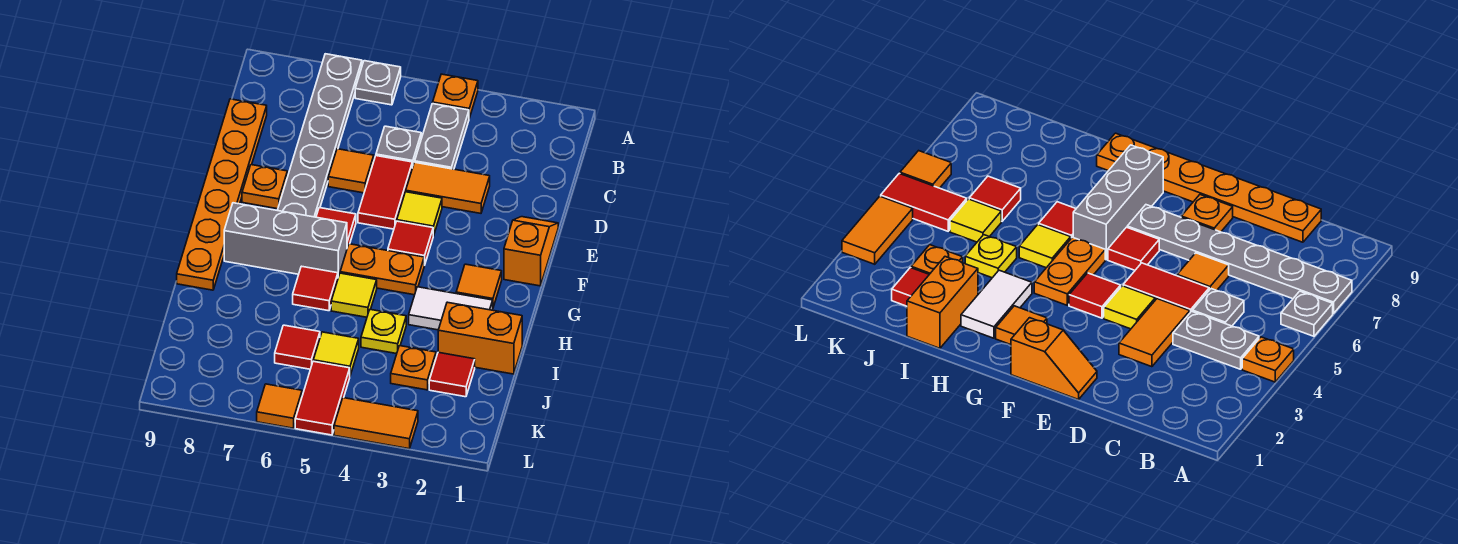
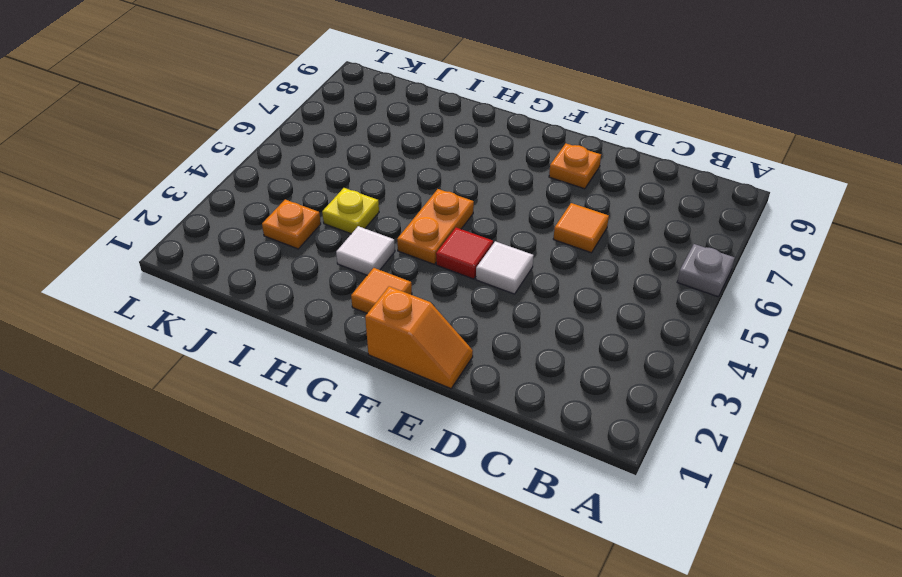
white 1x1 tile [476,241,534,294] -> yellow 1x1 tile [397,192,442,236]
white 1x1 tile [336,226,395,275] -> white 1x2 tile [409,287,493,330]
none -> orange 1x1 plate [433,74,478,118]
none -> grey 1x6 plate [277,54,362,217]
none -> grey 1x2 plate [415,104,469,169]

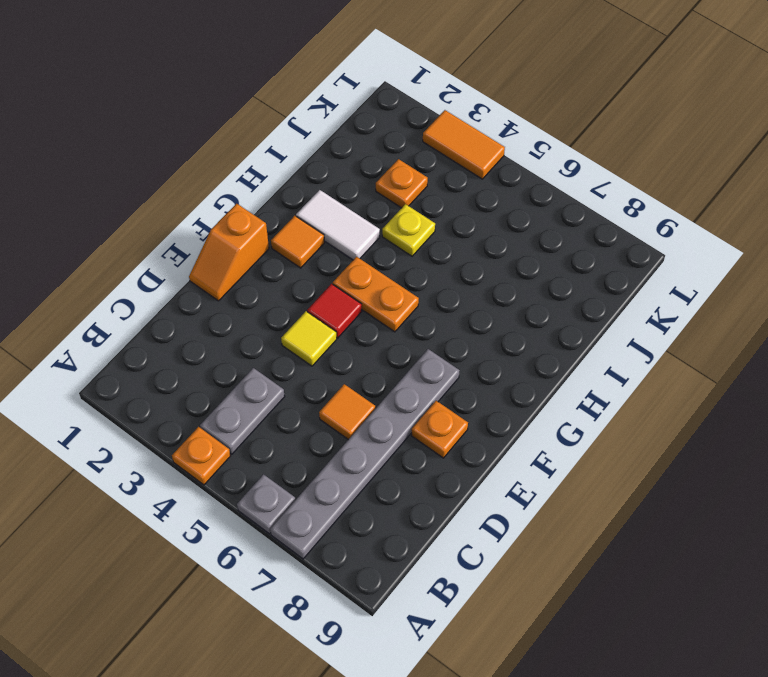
none -> grey 1x1 plate [376,126,421,168]
none -> orange 1x6 plate [177,99,267,290]
none -> orange 1x2 tile [406,162,490,213]

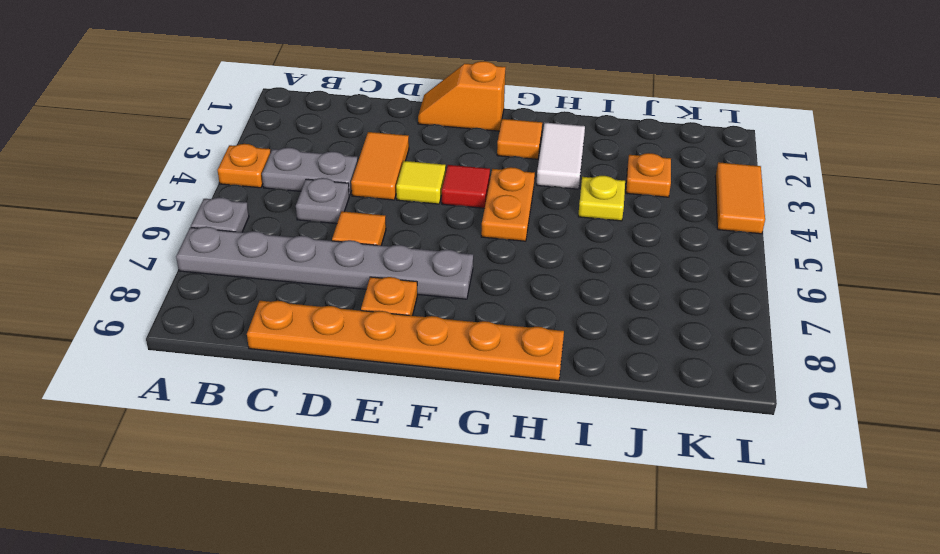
none -> red 1x2 tile [358,156,412,229]
none -> red 1x1 tile [316,208,356,248]
none -> grey 1x3 brick [224,203,347,277]

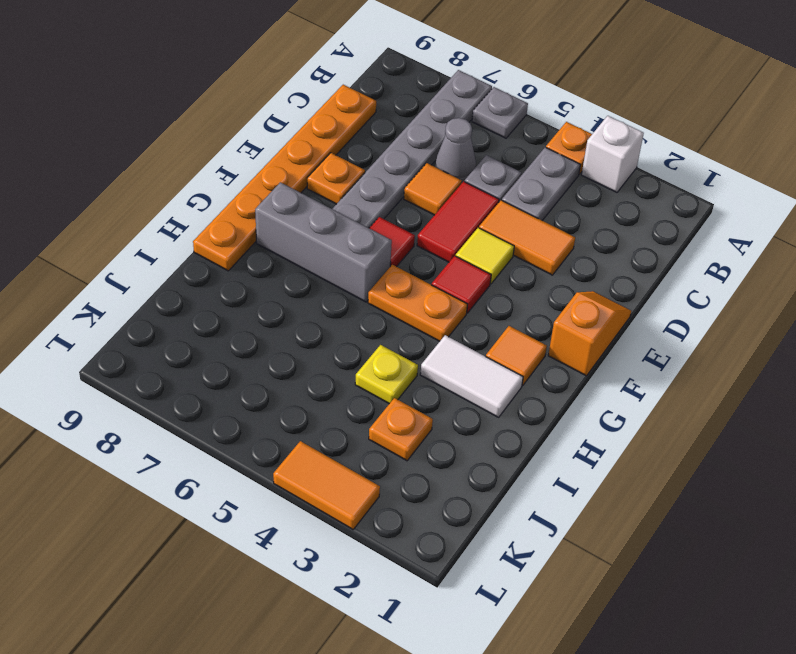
white 1x1 brick [582,116,644,192] -> none
grey 1x1 cone [435,118,476,183] -> none
none -> yellow 1x1 tile [331,273,377,317]
none -> red 1x1 tile [293,266,338,311]
none -> orange 1x2 brick [438,302,522,374]

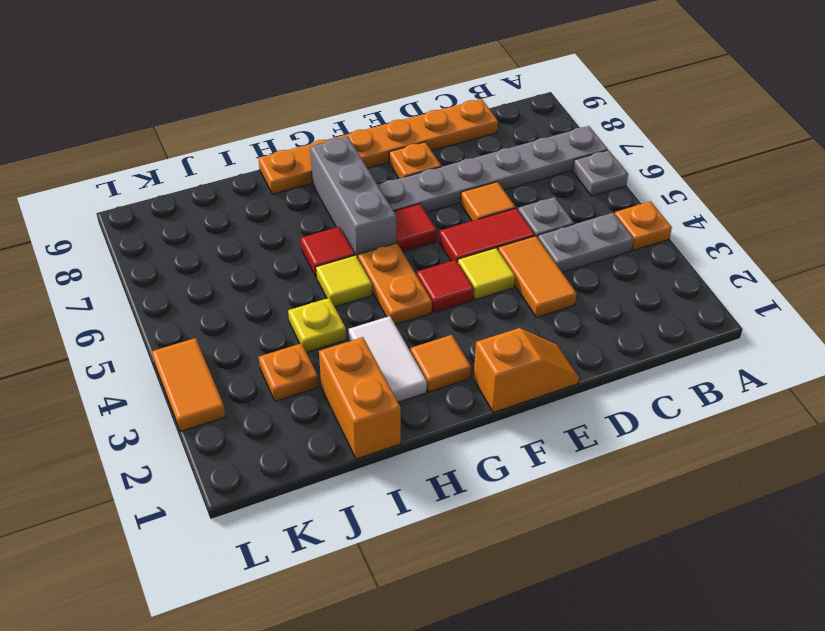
none -> red 1x1 tile [429,352,475,397]
none -> yellow 1x1 tile [313,332,359,375]
none -> red 1x1 tile [275,325,320,369]

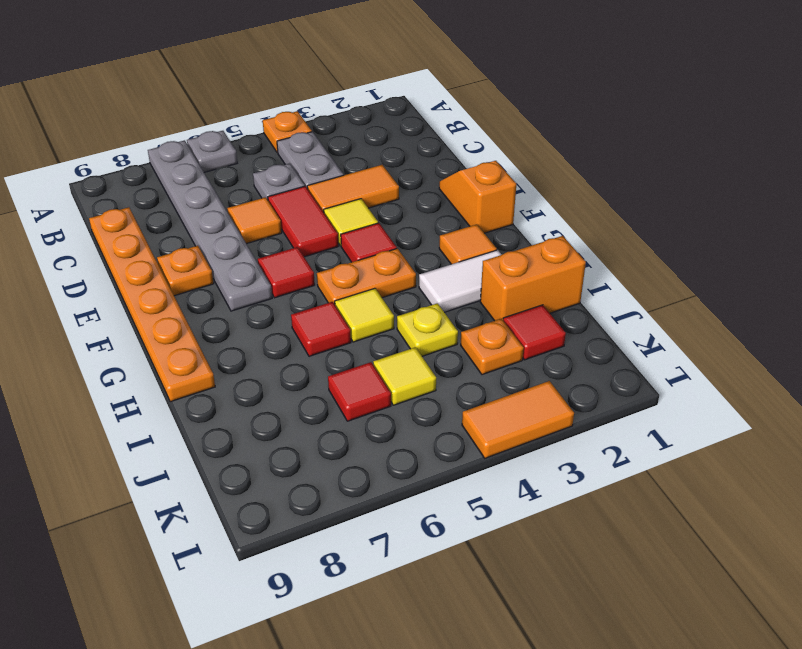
none -> grey 1x3 brick [224,203,347,277]
none -> red 1x2 tile [295,361,350,435]
none -> orange 1x1 tile [257,384,302,428]

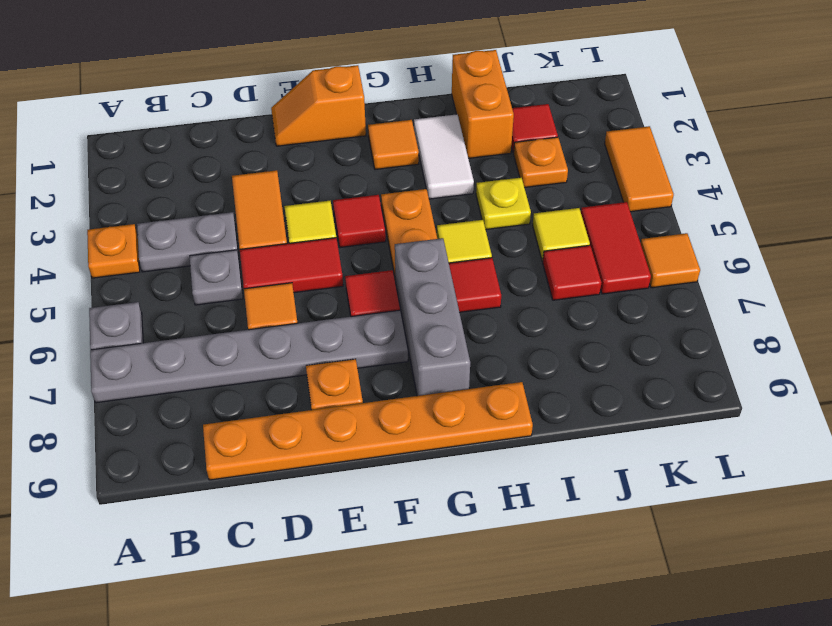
red 1x2 tile [581,202,651,294] -> red 1x2 tile turned to [295,361,350,435]

